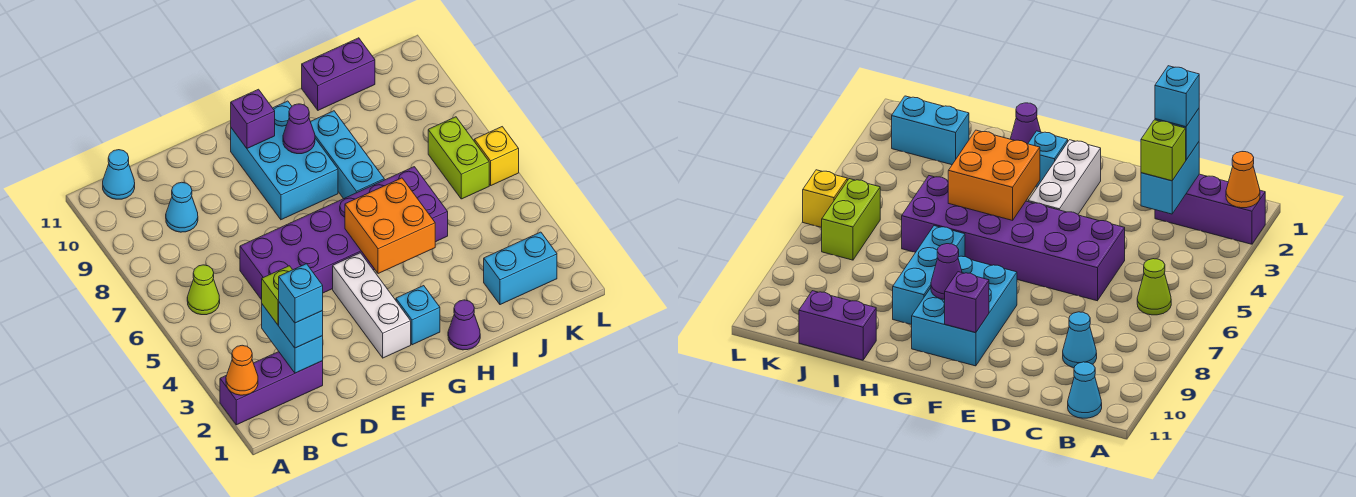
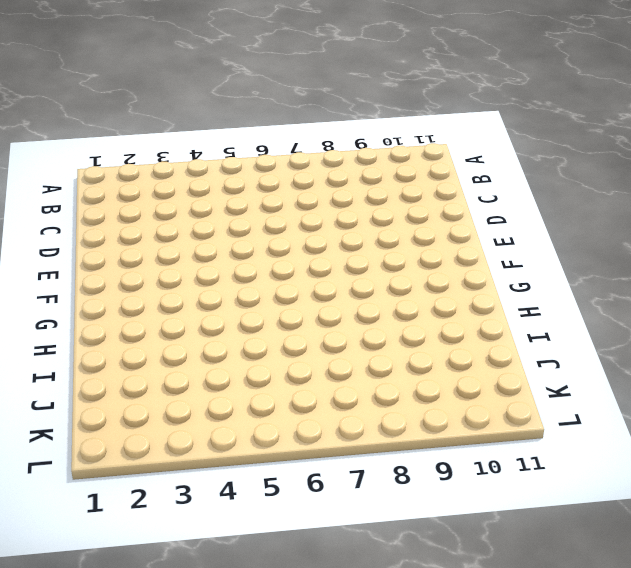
none -> purple 1x3 brick [220,352,323,425]
none -> lime 1x1 cone [187,265,220,315]
none -> cyan 1x1 cone [103,150,135,199]

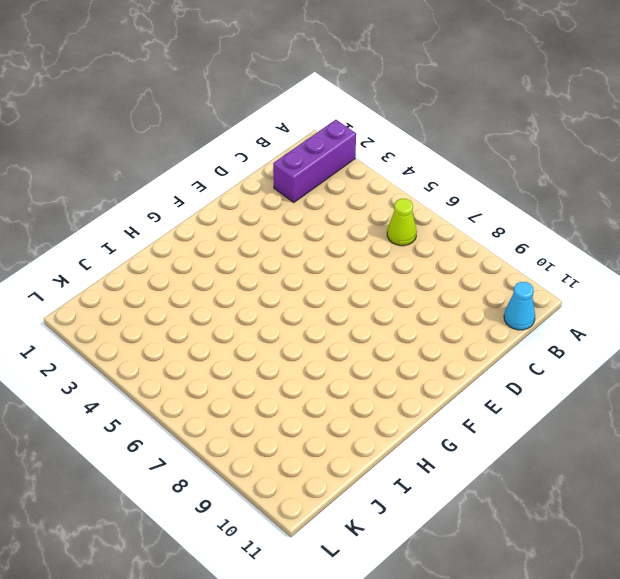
none -> cyan 1x1 cone [166,182,198,232]
none -> purple 2x6 brick [240,167,448,300]
none -> white 1x3 brick [333,253,411,358]

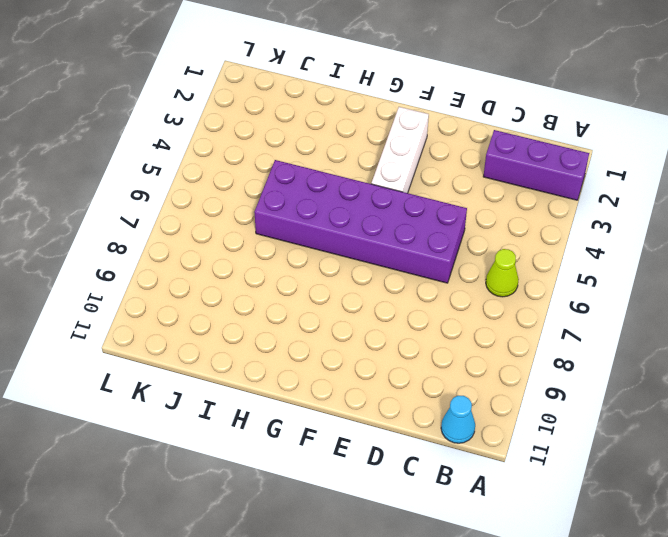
none -> cyan 1x1 cone [166,182,198,232]
none -> cyan 2x3 brick [231,101,338,220]
none -> cyan 1x1 brick [396,286,440,345]

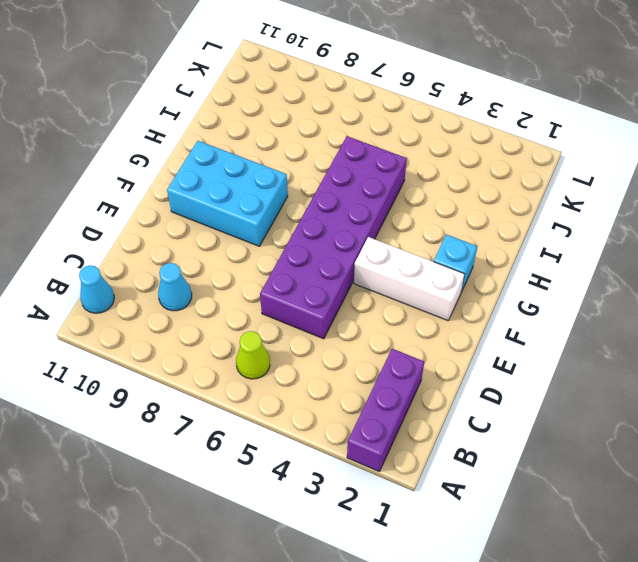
none -> purple 1x1 cone [448,300,480,350]
none -> cyan 1x3 brick [310,111,384,199]
none -> purple 1x2 brick [302,38,375,110]

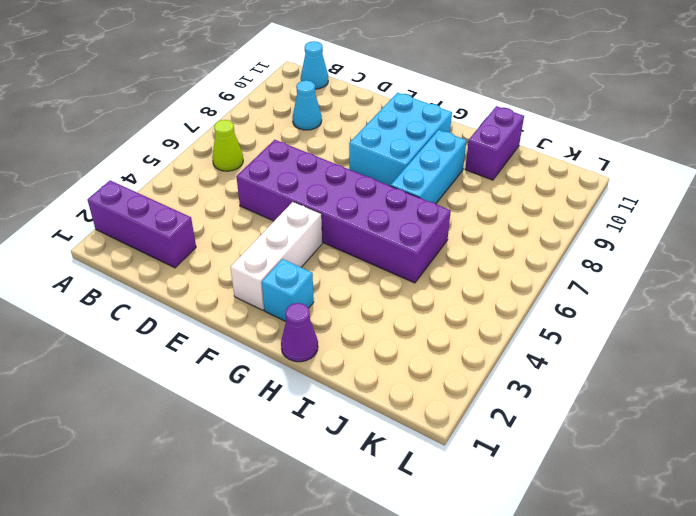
purple 1x2 brick [465,106,524,180] -> purple 1x2 brick turned to [302,38,375,110]
none -> cyan 1x2 brick [484,232,557,305]
none -> lime 1x2 brick [428,117,489,199]
none -> yellow 1x1 brick [474,127,519,185]

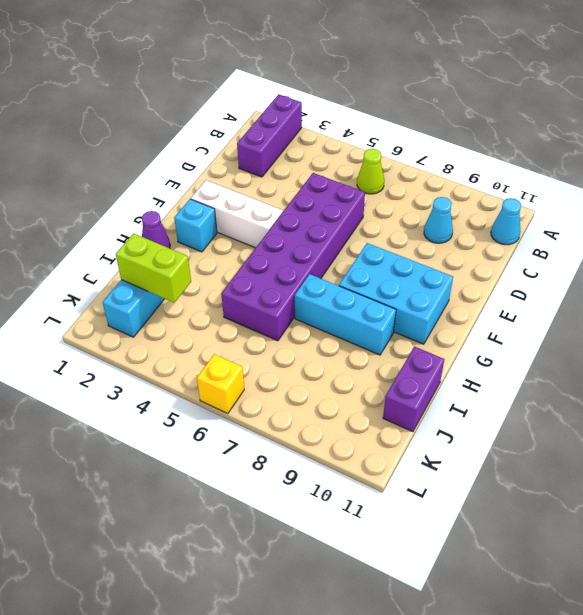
lime 1x2 brick [116,233,191,303] -> lime 1x2 brick moved to [428,117,489,199]
none -> orange 1x1 cone [226,345,258,395]
none -> cyan 1x2 brick [262,304,323,373]
none -> purple 1x1 brick [231,89,275,148]

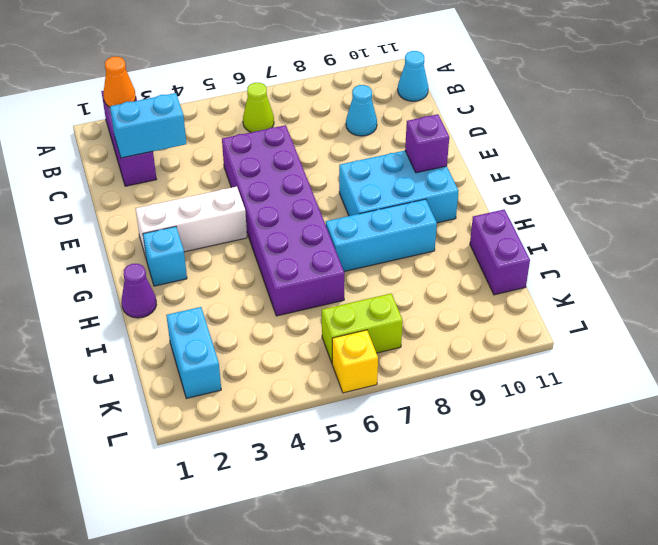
none -> orange 2x2 brick [345,178,435,274]
none -> purple 1x1 cone [283,104,315,154]
none -> cyan 1x1 brick [279,302,323,348]

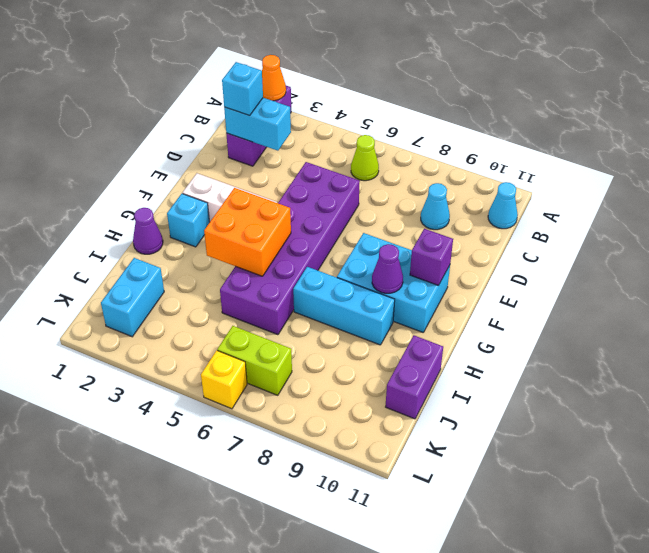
none -> lime 1x1 brick [262,266,292,325]
none -> cyan 1x1 brick [279,264,323,323]

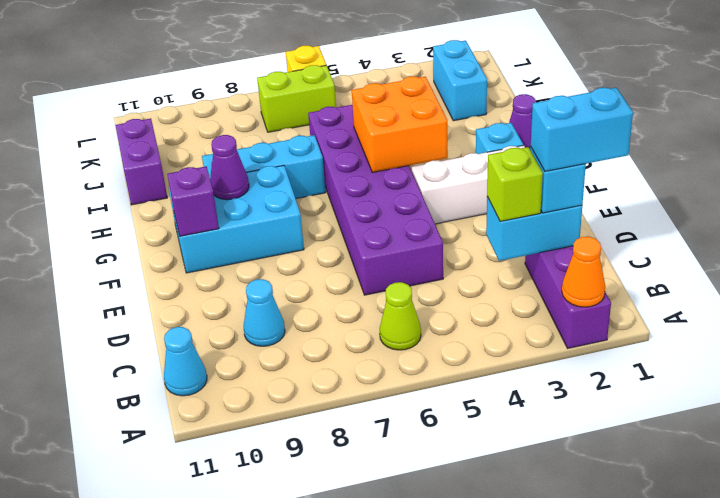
cyan 1x2 brick [531,88,633,171] -> cyan 1x1 brick [279,264,323,323]

